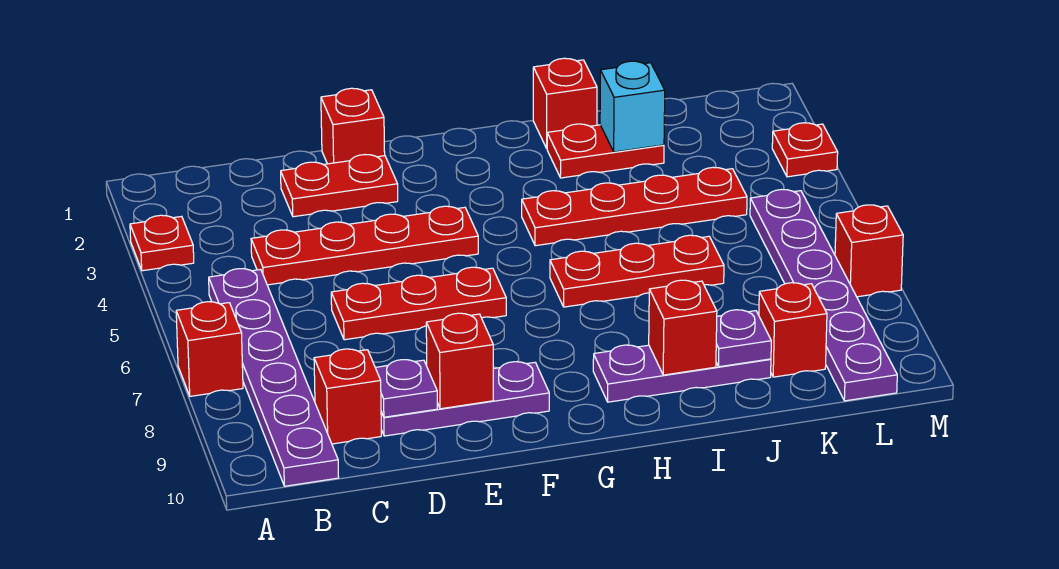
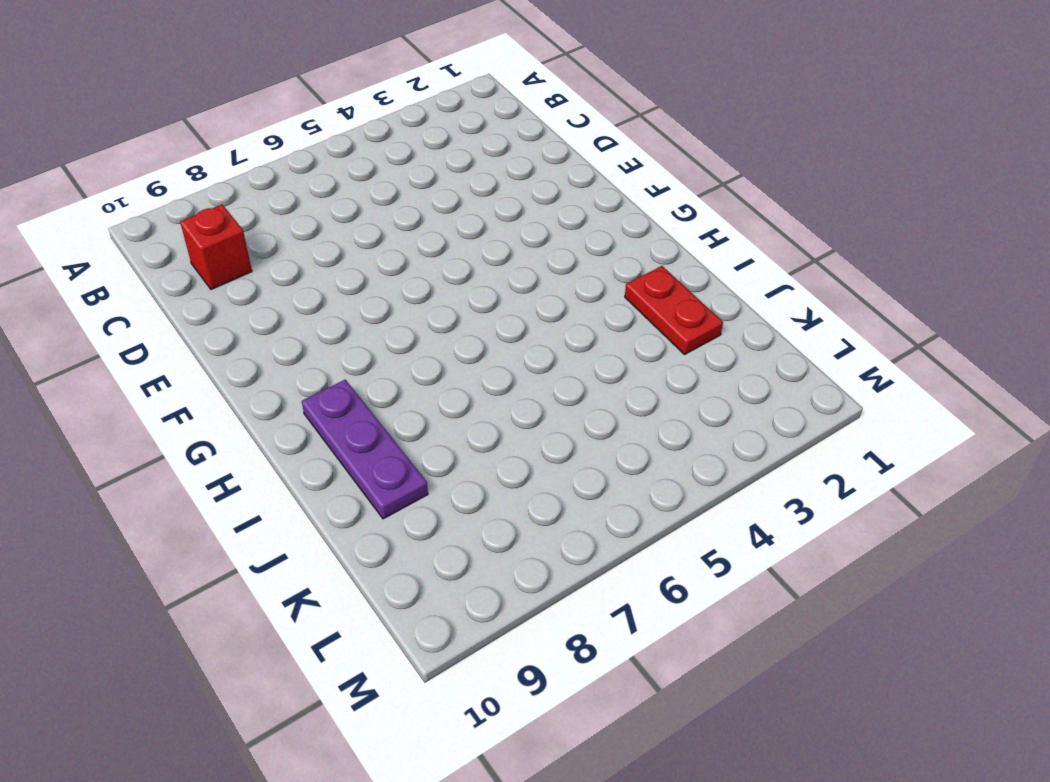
none -> red 1x1 plate [130,215,194,271]
none -> red 1x1 brick [176,302,243,396]
none -> purple 1x6 plate [209,269,339,486]

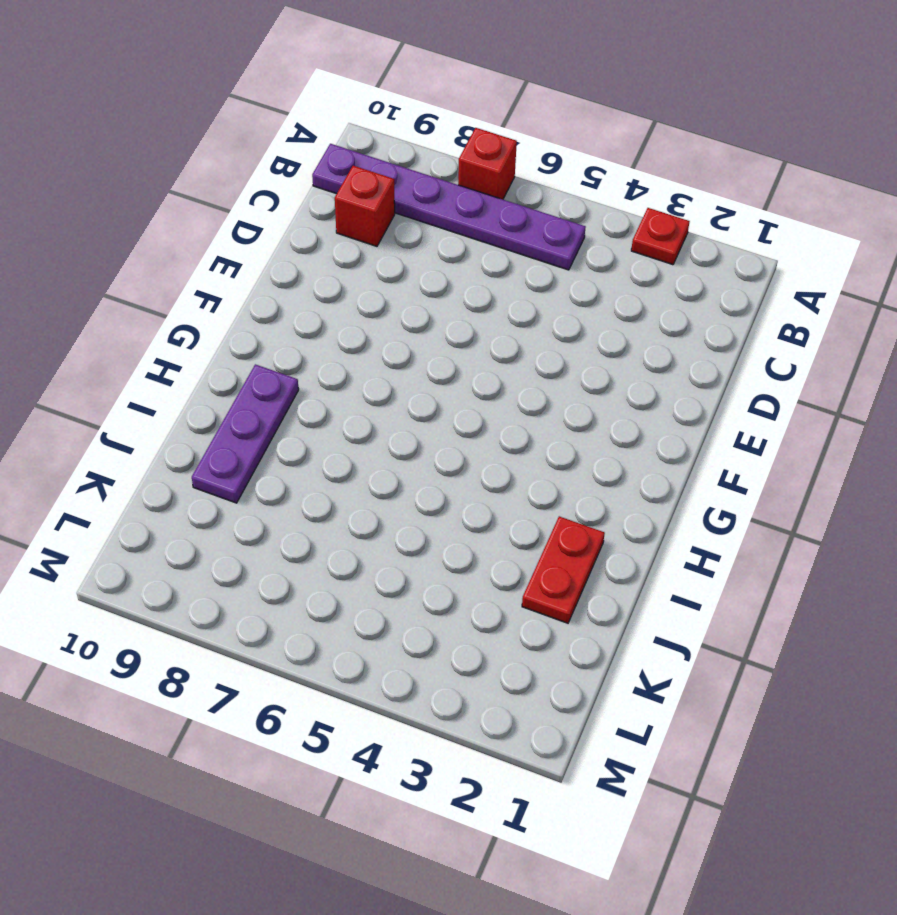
none -> red 1x4 plate [251,206,478,285]
none -> red 1x2 plate [281,155,398,217]
none -> red 1x3 plate [331,267,506,340]

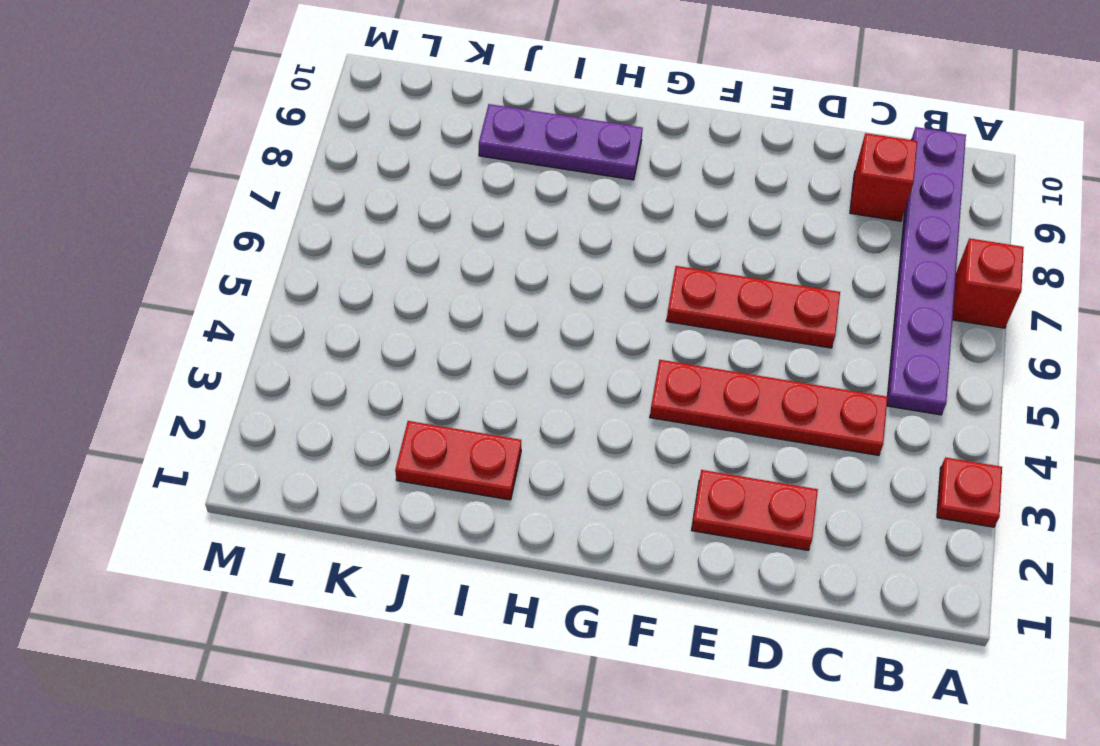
none -> purple 1x3 plate [381,362,549,436]
none -> red 1x1 brick [321,88,385,164]
none -> red 1x4 plate [522,167,747,246]

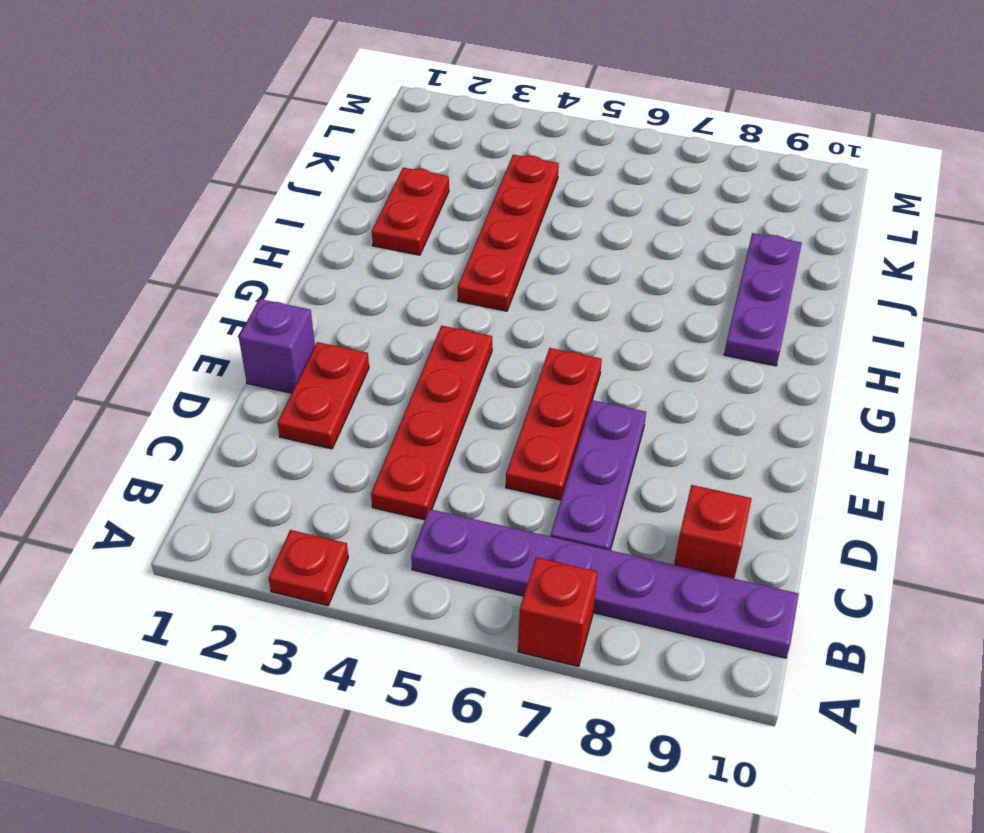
purple 1x3 plate [550,400,646,550] -> purple 1x3 plate moved to [381,362,549,436]
purple 1x1 brick [239,299,315,393] -> red 1x1 brick [321,88,385,164]
none -> red 1x3 plate [550,235,724,307]
none -> red 1x1 brick [533,58,597,148]
none -> red 1x1 brick [759,283,827,377]

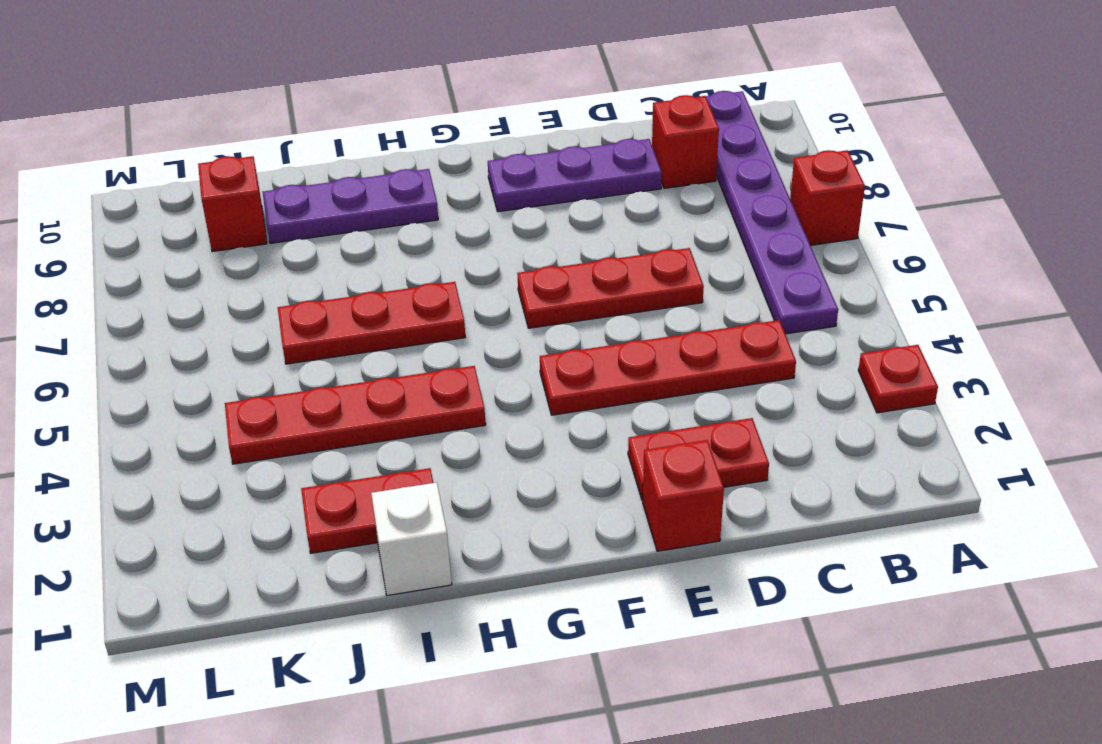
white 1x1 brick [371,482,452,596] -> red 1x1 brick [533,58,597,148]
none -> purple 1x6 plate [750,189,897,401]
none -> red 1x1 plate [772,123,838,177]
none -> red 1x1 brick [835,205,903,297]

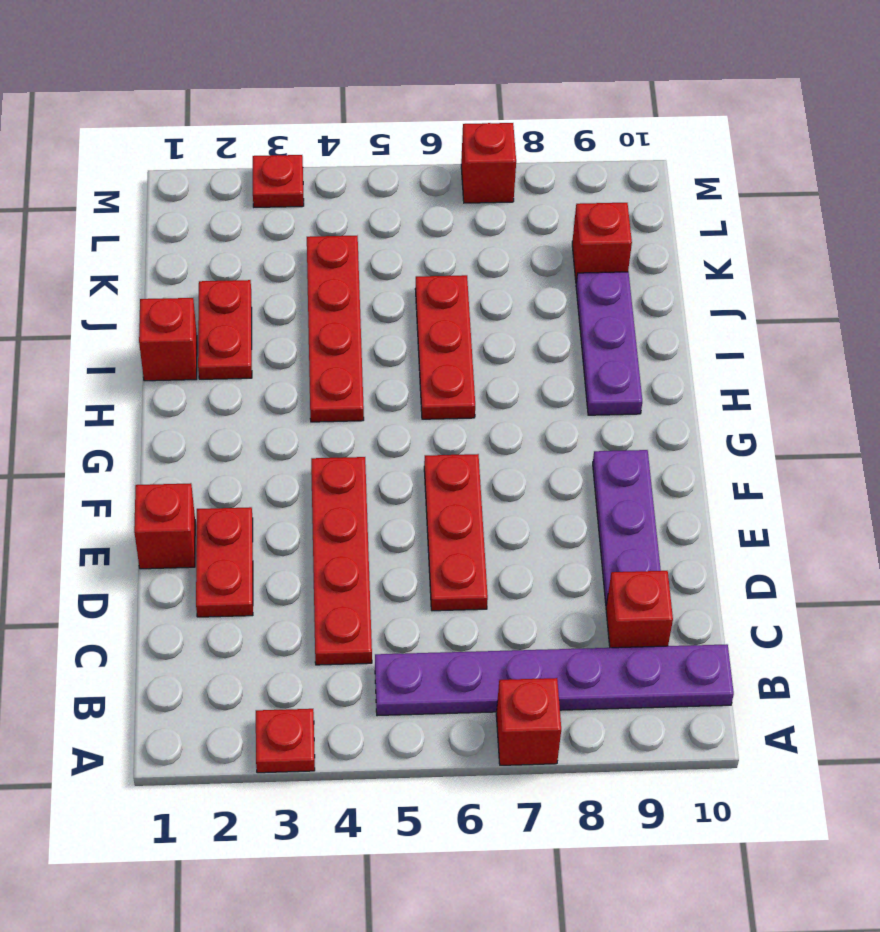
none -> purple 1x6 plate [750,189,897,401]
none -> purple 1x1 plate [375,360,437,417]
none -> red 1x1 brick [426,313,493,409]

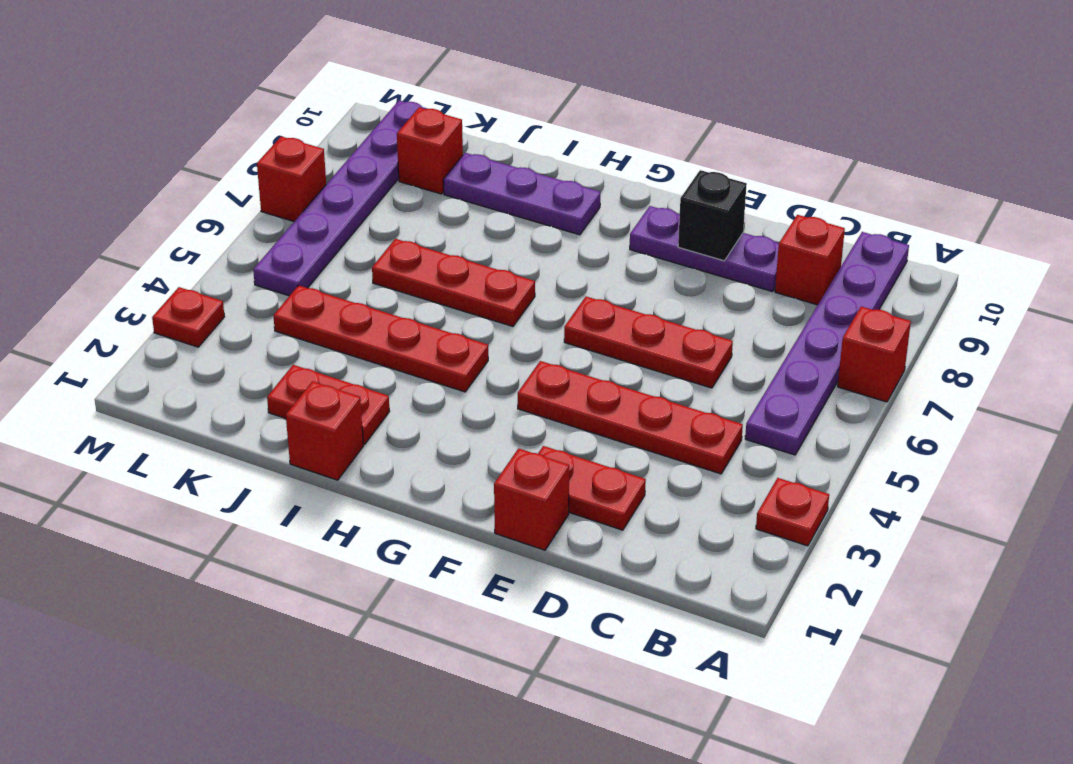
black 1x1 brick [678,170,747,261] -> red 1x1 brick [426,313,493,409]
none -> purple 1x1 plate [375,360,437,417]
none -> red 1x1 brick [649,280,717,375]
none -> cyan 1x1 brick [600,61,665,152]

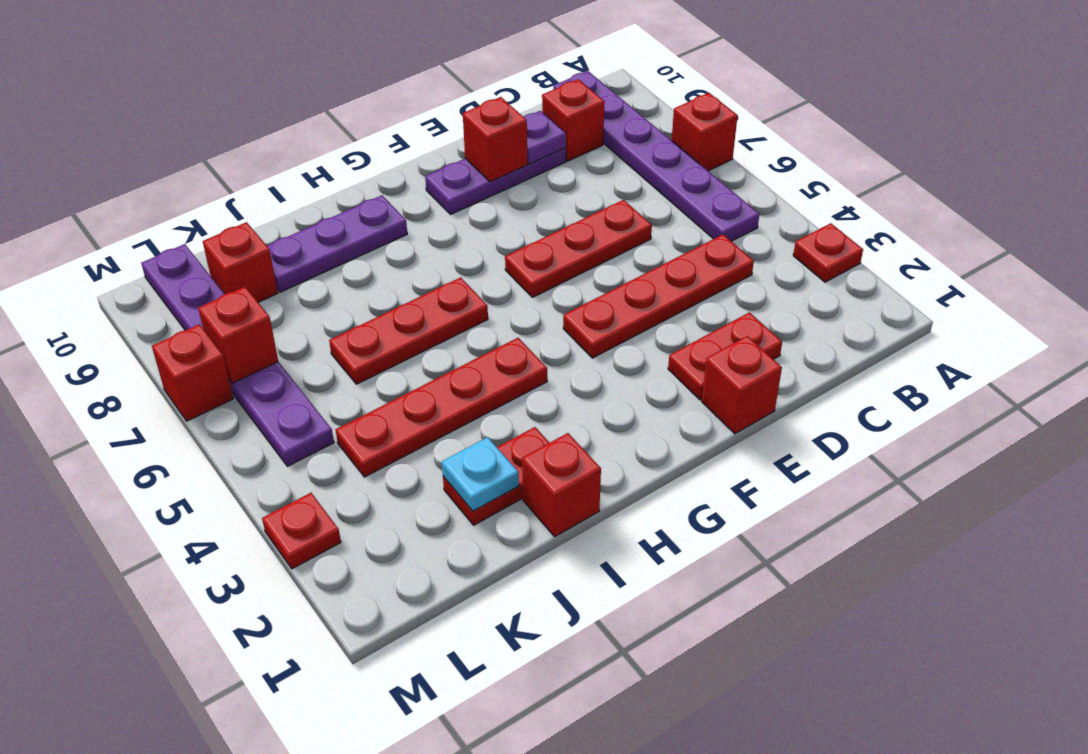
cyan 1x1 plate [442,437,519,511] -> cyan 1x1 brick [600,61,665,152]
red 1x1 brick [198,287,278,383] -> red 1x1 brick moved to [649,280,717,375]
none -> purple 1x1 plate [716,310,771,367]

